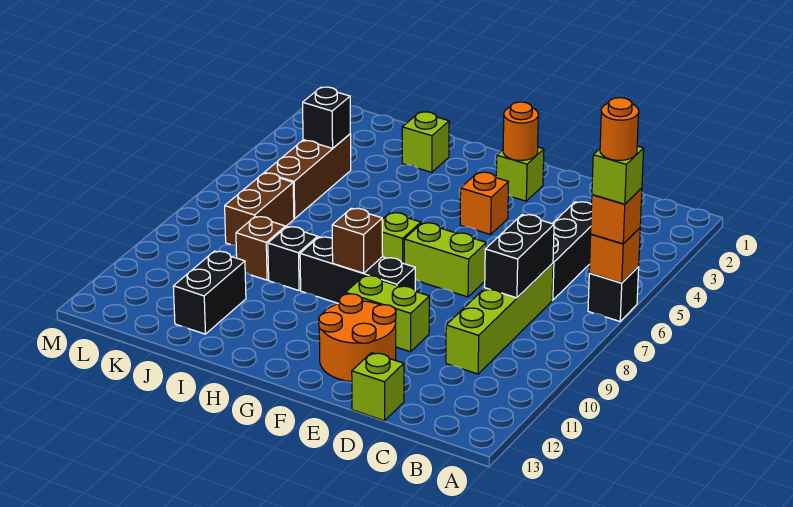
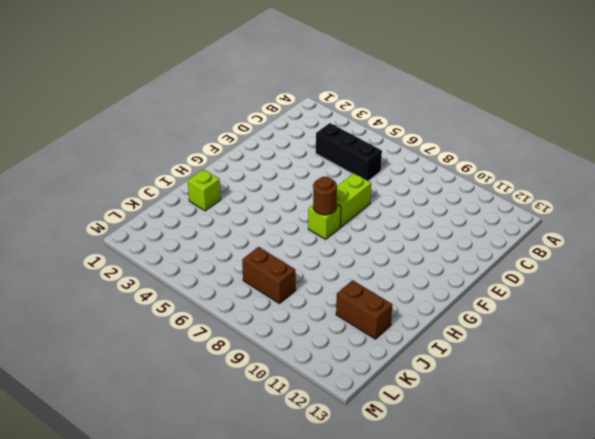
brown 1x1 round brick [313,177,337,215] -> none
brown 1x2 brick [336,280,392,339] -> black 1x2 brick [173,251,246,334]
none -> black 1x1 brick [588,267,639,321]
none -> lime 1x4 brick [446,263,553,374]
none -> lime 1x1 brick [352,353,404,421]

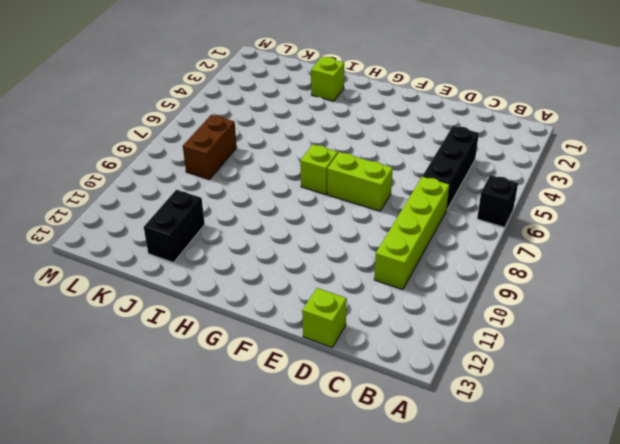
none -> lime 1x2 brick [346,275,429,352]
none -> orange 2x2 round brick [319,294,396,382]
none -> lime 1x1 brick [496,147,544,201]

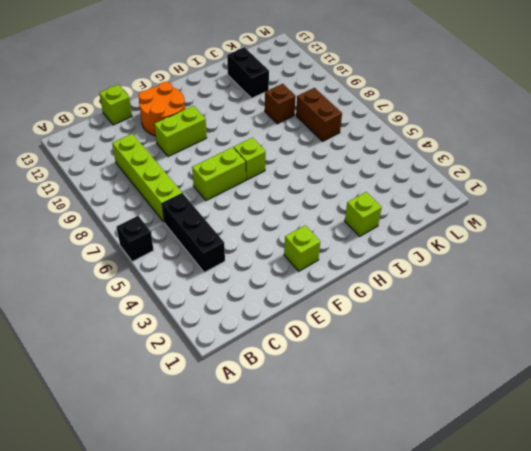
none -> orange 1x1 brick [460,172,508,235]
none -> black 1x3 brick [300,237,415,304]
none -> black 1x1 brick [268,227,318,291]

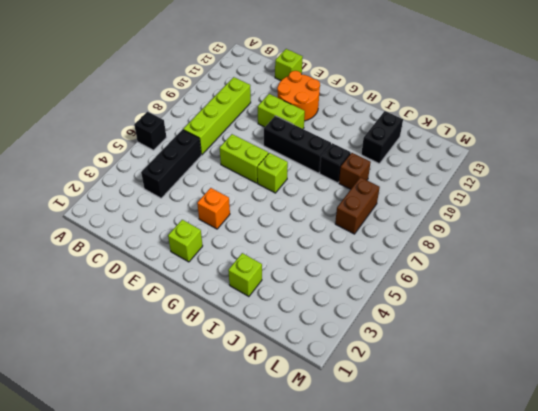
none -> brown 1x3 brick [264,134,351,219]
none -> orange 1x1 brick [589,228,640,283]
none -> black 1x2 brick [485,215,554,298]

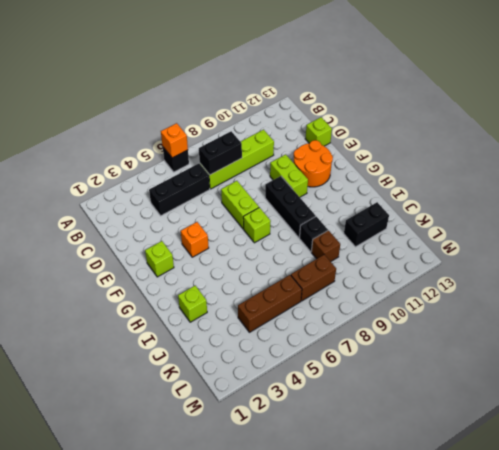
none -> orange 1x1 round brick [503,102,538,161]
none -> brown 1x1 brick [332,208,383,273]
none -> black 1x1 brick [303,87,350,148]

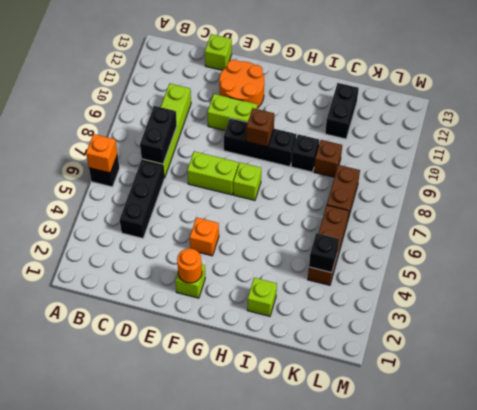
none -> orange 1x1 brick [591,188,642,244]
none -> lime 1x1 brick [592,146,644,204]
none -> orange 1x1 round brick [600,98,639,160]

